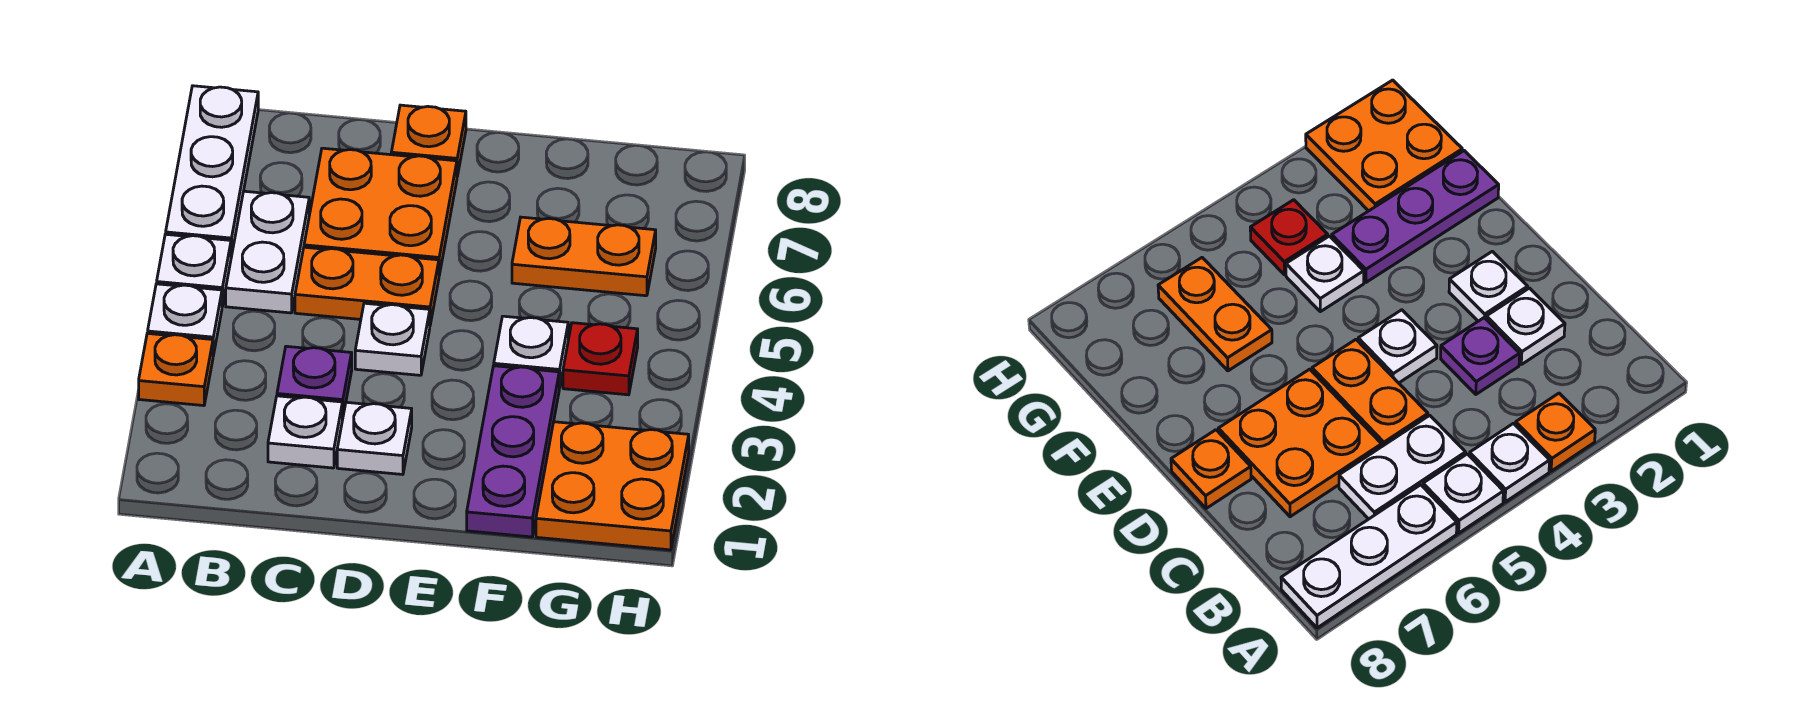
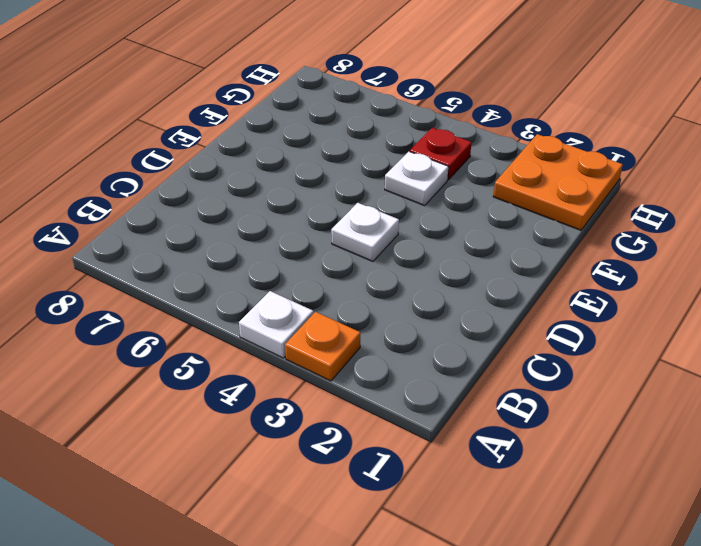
none -> white 1x1 plate [157,234,231,306]
none -> white 1x3 plate [166,86,258,257]
none -> white 1x2 plate [226,191,309,313]

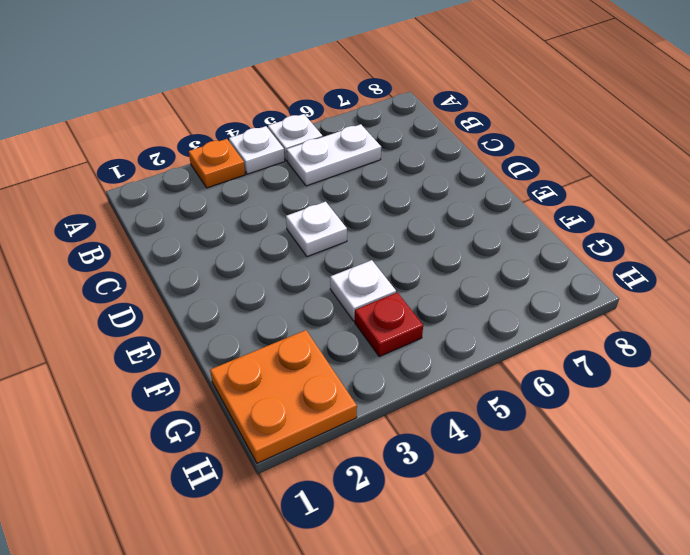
none -> white 1x3 plate [166,86,258,257]
none -> white 1x1 plate [268,396,342,468]
none -> purple 1x1 plate [277,346,352,419]

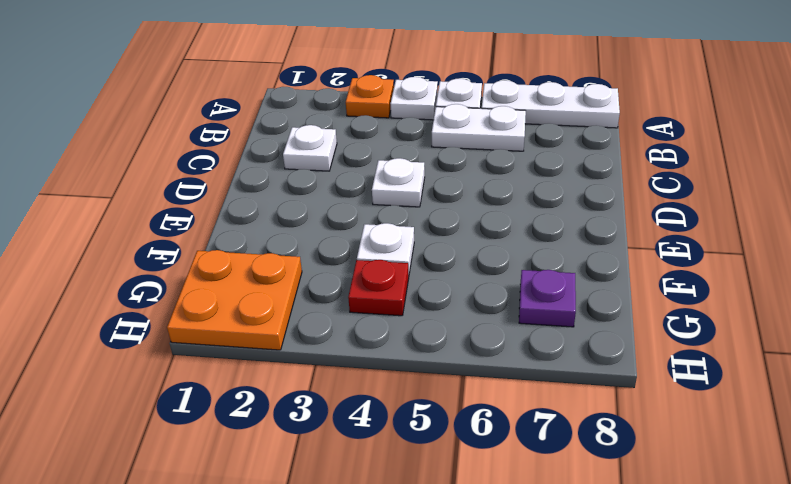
purple 1x1 plate [519,270,576,327] -> purple 1x1 plate moved to [277,346,352,419]
none -> orange 1x2 plate [295,247,439,324]
none -> orange 2x2 plate [304,148,457,275]
none -> white 1x1 plate [337,402,412,475]

